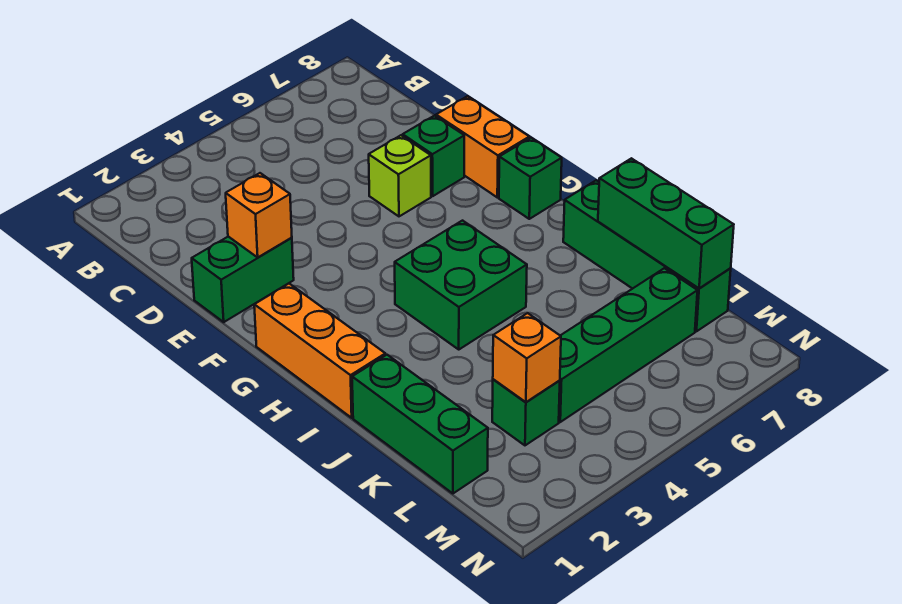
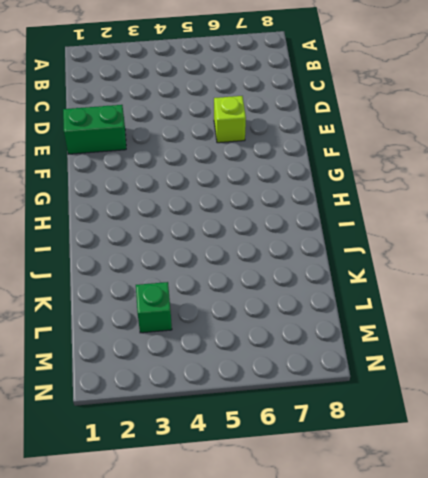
none -> green 1x1 brick [403,115,464,196]
none -> orange 1x2 brick [436,96,529,197]
none -> orange 1x3 brick [254,284,385,418]

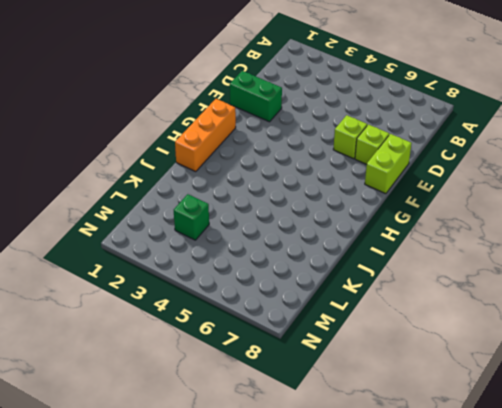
lime 1x1 brick [355,124,389,164] -> green 1x1 brick [403,115,464,196]
lime 1x2 brick [365,134,412,194] -> orange 1x2 brick [436,96,529,197]
none -> green 1x1 brick [499,138,562,219]
none -> green 2x2 brick [395,221,527,349]
none -> green 1x4 brick [563,180,731,331]

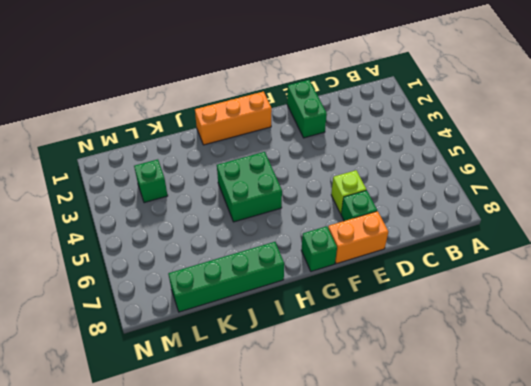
none -> green 1x3 brick [352,355,488,493]
none -> green 1x4 brick [559,268,698,422]
none -> orange 1x1 brick [226,173,292,257]

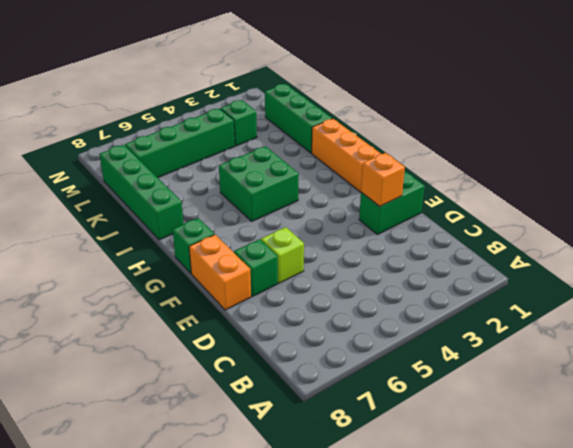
none -> green 1x3 brick [598,158,734,288]
none -> orange 1x1 brick [493,313,561,402]

